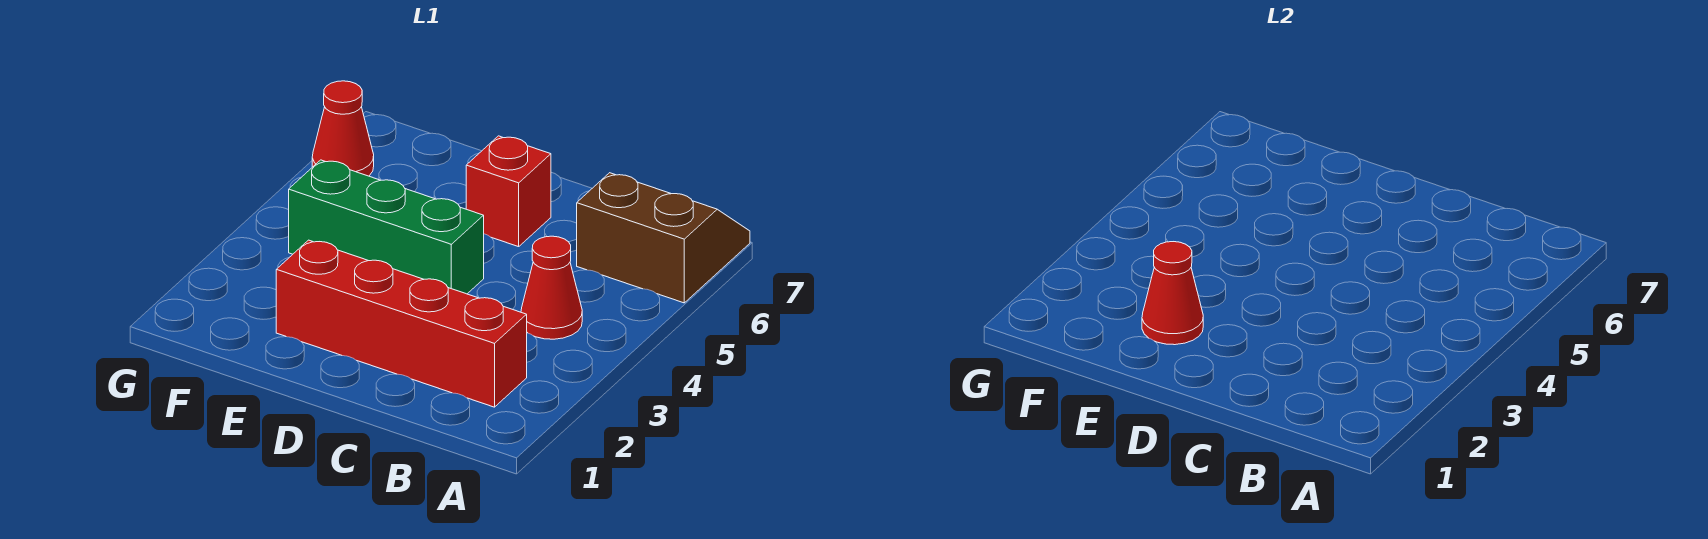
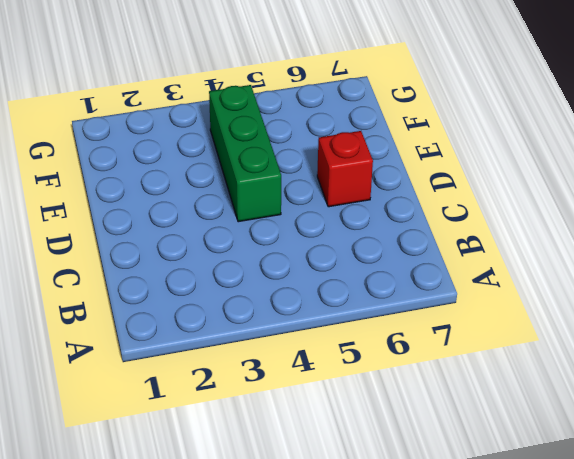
none -> brown 2x2 slope [577,173,750,303]
none -> red 1x4 brick [276,240,527,407]

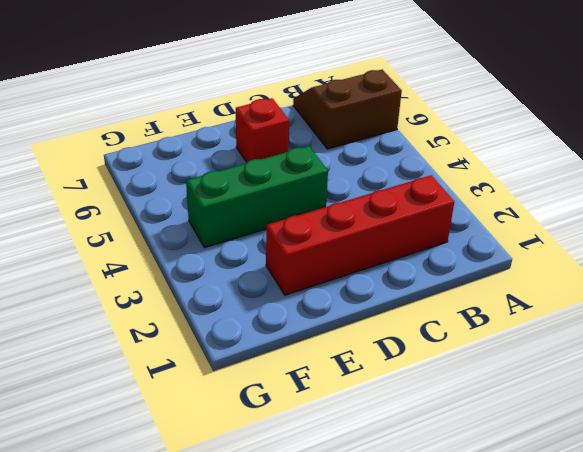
none -> red 1x1 cone [521,236,582,339]
none -> red 1x1 cone [312,81,374,176]

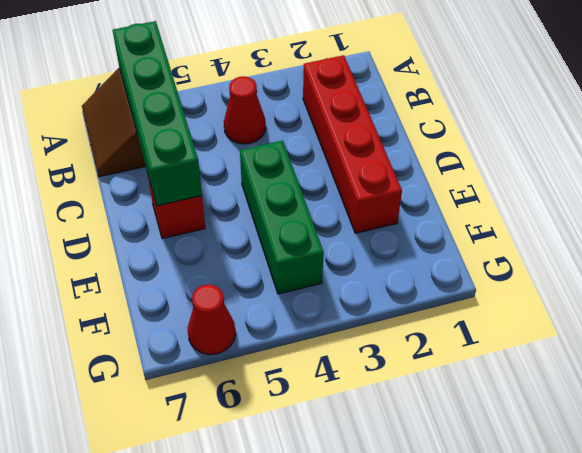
green 1x4 brick [113,21,202,206] -> none
none -> red 1x1 cone [1142,242,1203,345]

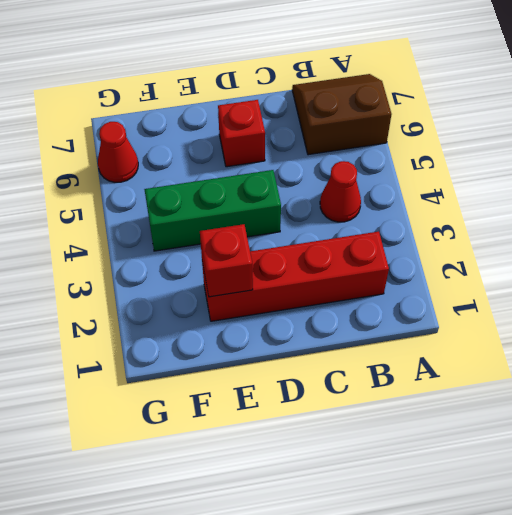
red 1x1 brick [200,224,253,297] -> red 1x1 cone [1142,242,1203,345]

